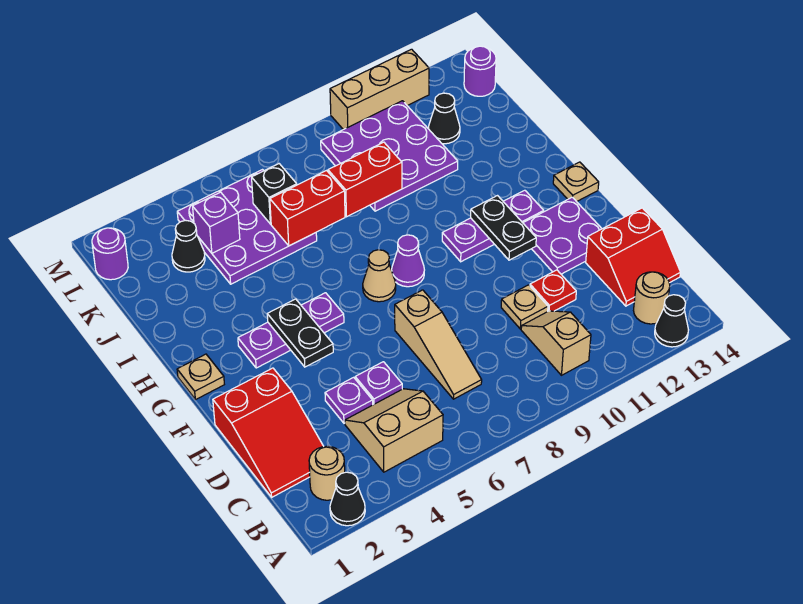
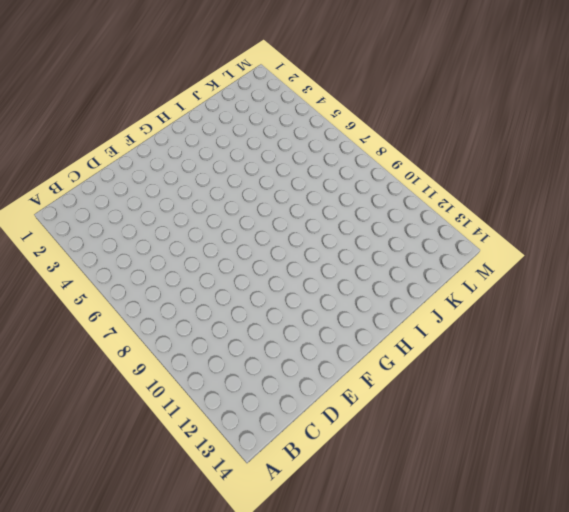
none -> black 1x1 cone [330,472,365,526]
none -> black 1x1 cone [655,295,688,347]
none -> tan 1x1 round brick [309,446,345,500]
none -> tan 2x2 slope [345,389,443,472]

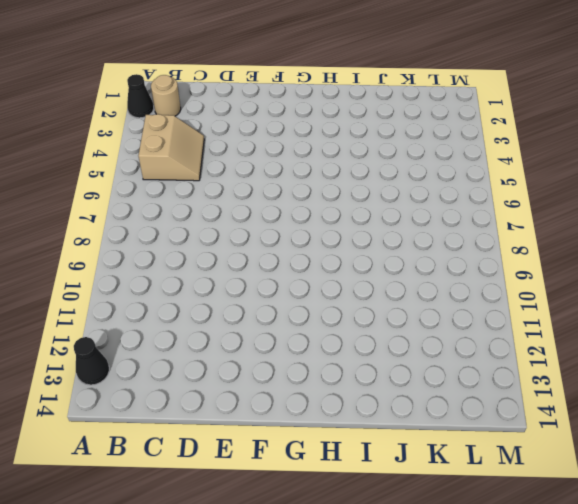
none -> tan 1x2 slope [521,311,591,375]
none -> tan 1x1 round brick [634,272,670,324]
none -> red 2x3 slope [213,368,324,497]
none -> tan 1x3 slope [395,290,482,399]

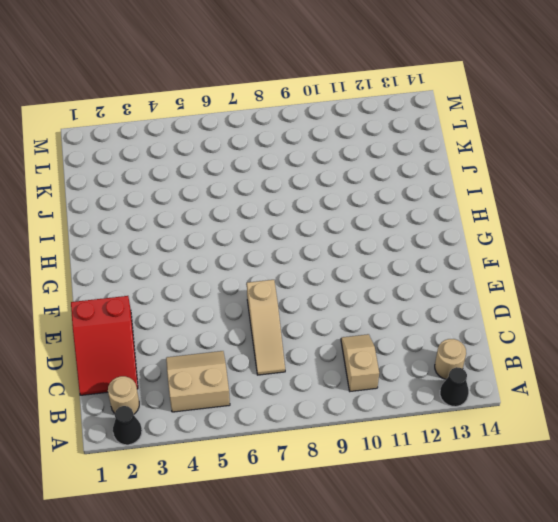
none -> red 2x2 slope [586,208,681,306]
none -> purple 1x1 plate [325,377,373,423]
none -> purple 1x1 plate [355,362,402,405]
none -> tan 1x1 plate [501,285,548,329]

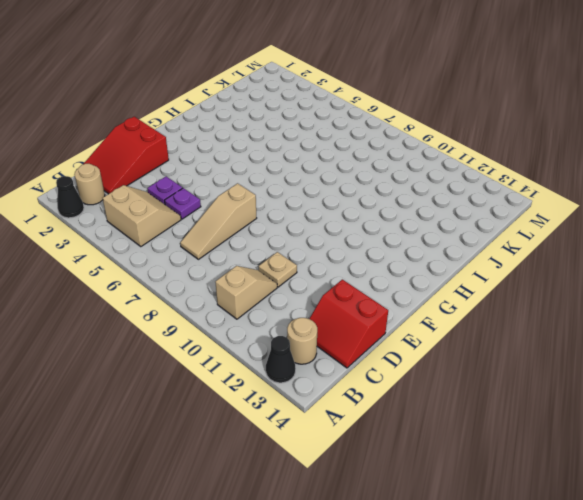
none -> red 1x1 plate [530,270,576,311]
none -> purple 2x2 plate [523,197,602,274]
none -> tan 1x1 plate [177,354,224,400]
none -> purple 1x3 plate [238,293,344,368]

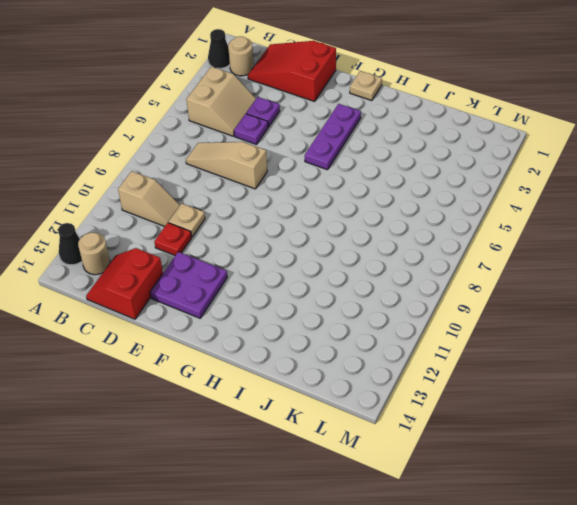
none -> tan 1x1 cone [363,250,396,302]
none -> purple 1x1 cone [392,235,424,287]
none -> purple 1x3 plate [442,190,544,262]
none -> tan 1x1 plate [553,162,599,202]

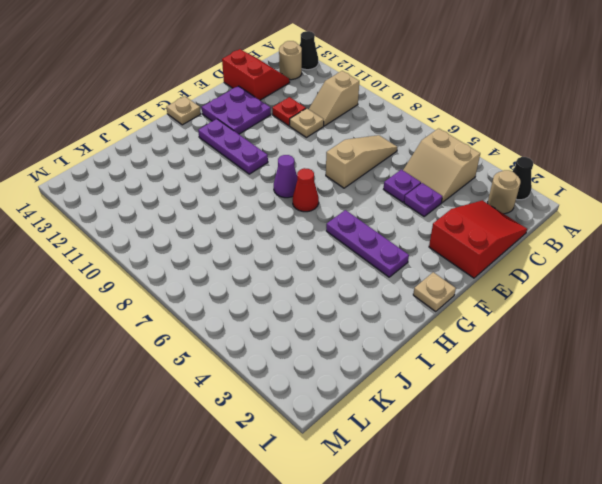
red 1x1 cone [293,168,319,212] -> tan 1x1 cone [363,250,396,302]
none -> purple 3x3 plate [177,170,317,284]
none -> purple 3x3 plate [321,101,458,211]
none -> black 1x1 cone [172,220,205,272]
none -> black 1x1 cone [428,93,460,144]

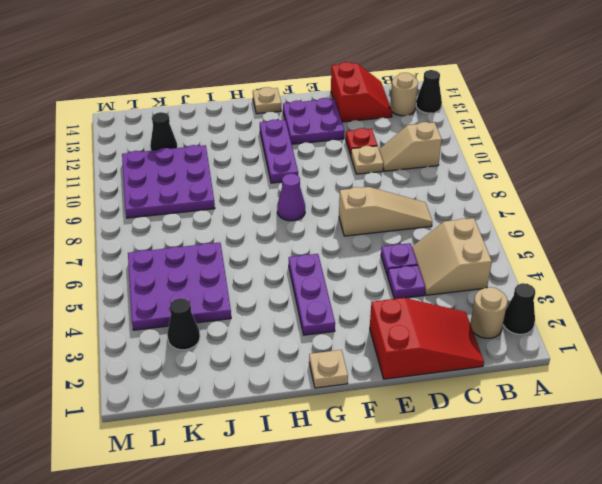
none -> tan 1x1 cone [363,250,396,302]
none -> purple 1x1 round brick [92,228,128,280]
none -> purple 1x1 round brick [464,46,496,96]
none -> tan 1x3 brick [330,49,429,130]

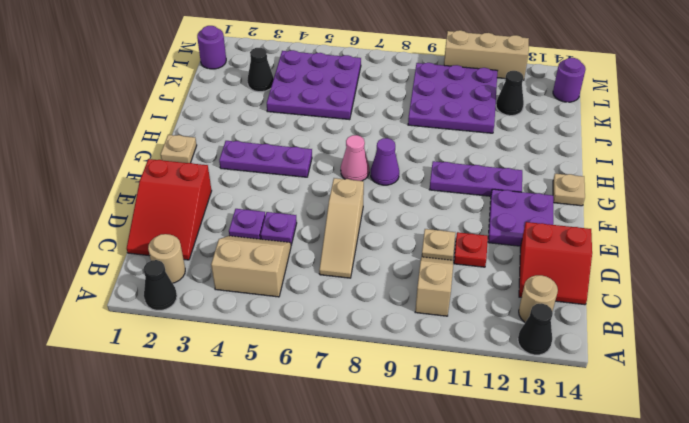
pink 1x1 cone [341,135,369,181] -> tan 1x1 cone [363,250,396,302]
none -> black 1x2 plate [267,299,333,367]
none -> black 1x2 plate [471,196,536,260]
none -> red 1x2 brick [270,171,345,246]
none -> red 1x2 brick [328,142,402,217]

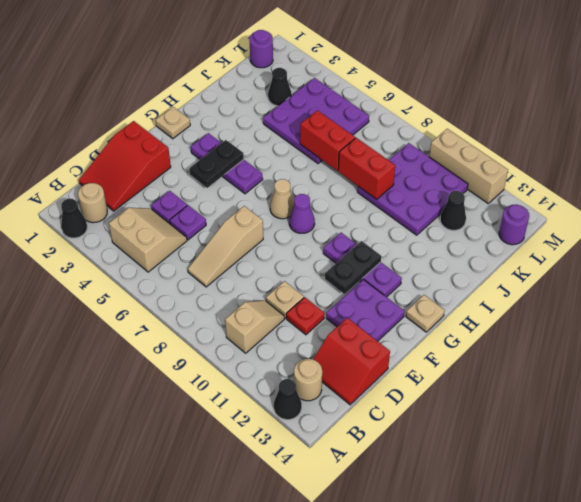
none -> purple 1x1 brick [193,192,240,253]
none -> black 1x1 brick [252,164,297,224]

